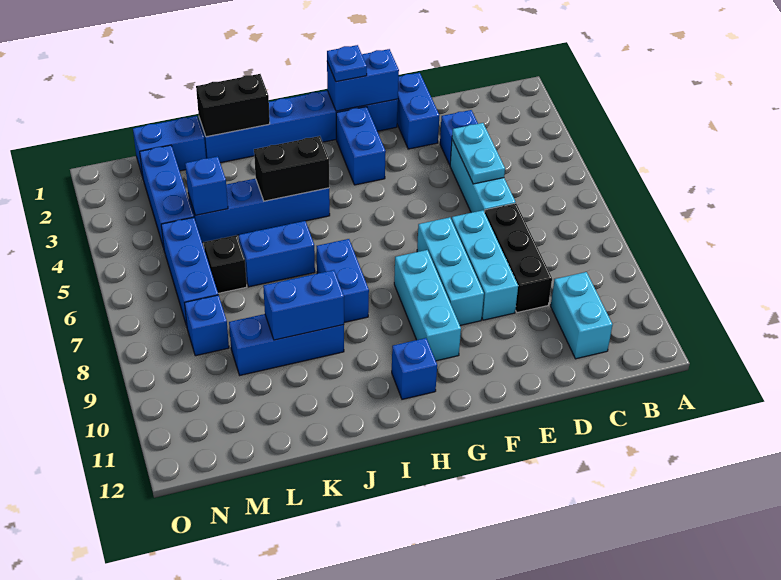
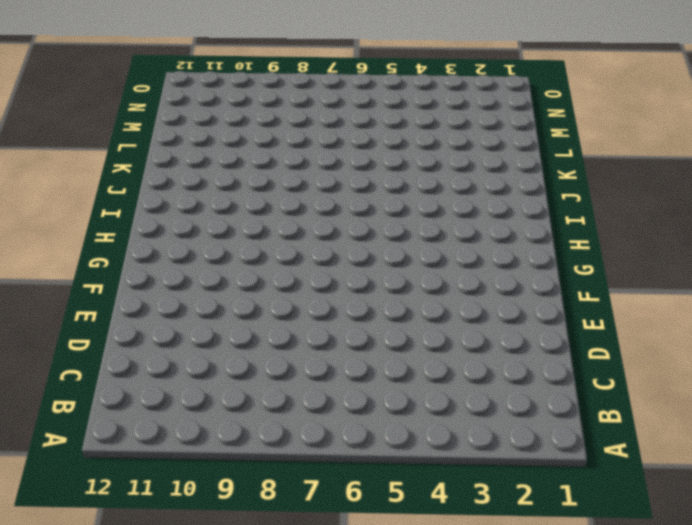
none -> cyan 1x2 brick [551,272,613,359]
none -> blue 1x1 brick [440,110,478,165]
none -> cyan 1x3 brick [450,140,516,213]

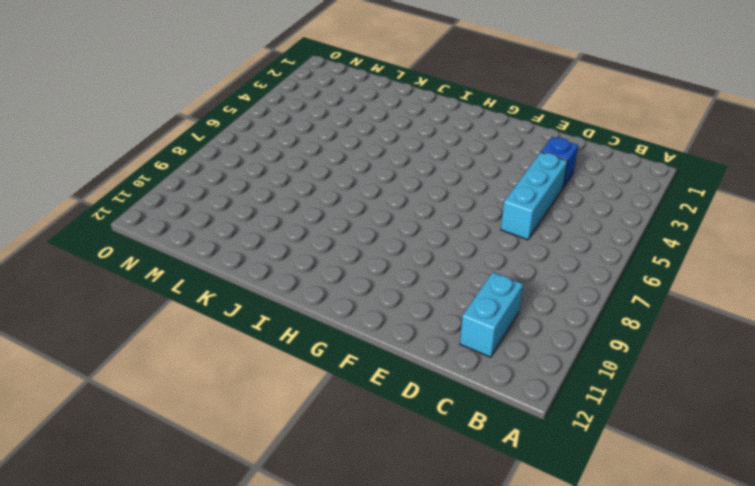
none -> black 1x3 brick [485,203,552,313]
none -> blue 1x2 brick [397,73,439,149]
none -> cyan 1x3 brick [452,210,518,320]

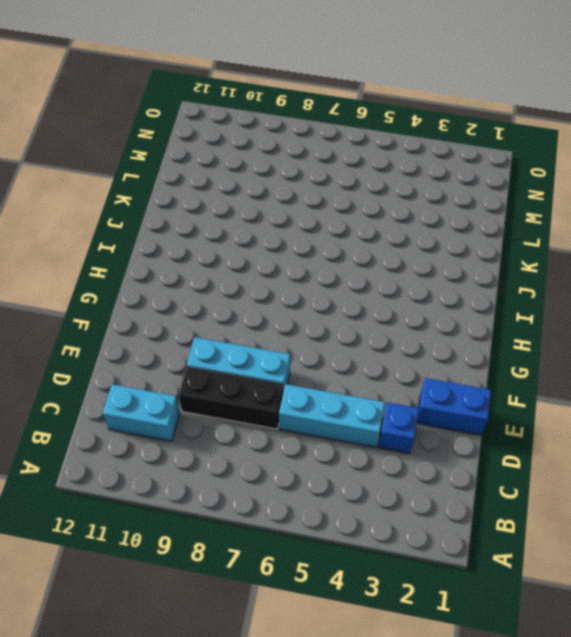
none -> blue 1x6 brick [199,91,398,163]
none -> cyan 1x3 brick [417,217,484,325]
none -> blue 1x2 brick [336,107,386,185]

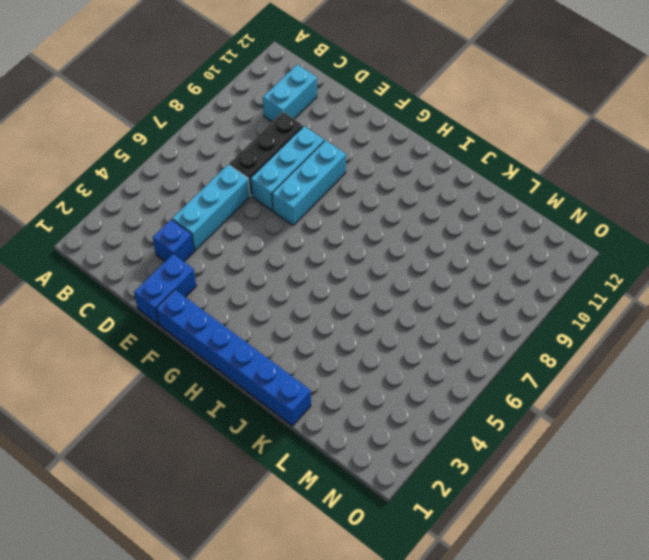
none -> blue 1x2 brick [336,107,386,185]
none -> cyan 1x3 brick [394,250,461,361]
none -> blue 1x1 brick [392,338,437,399]

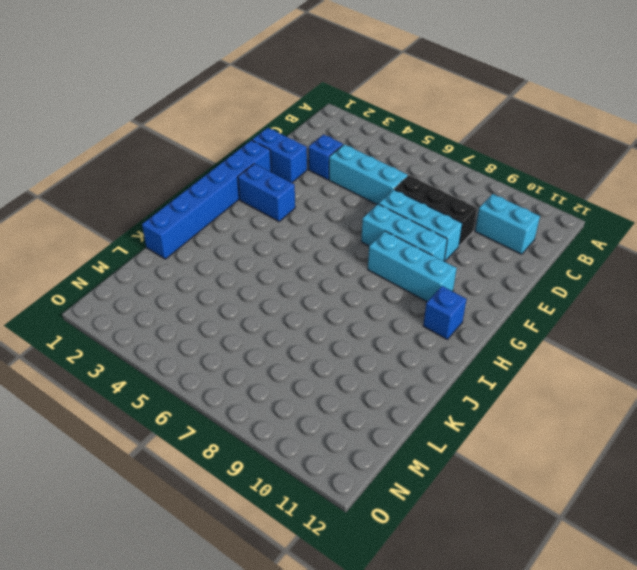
none -> blue 1x4 brick [188,179,330,243]
none -> blue 1x2 brick [317,239,369,322]
none -> blue 1x2 brick [239,221,315,287]

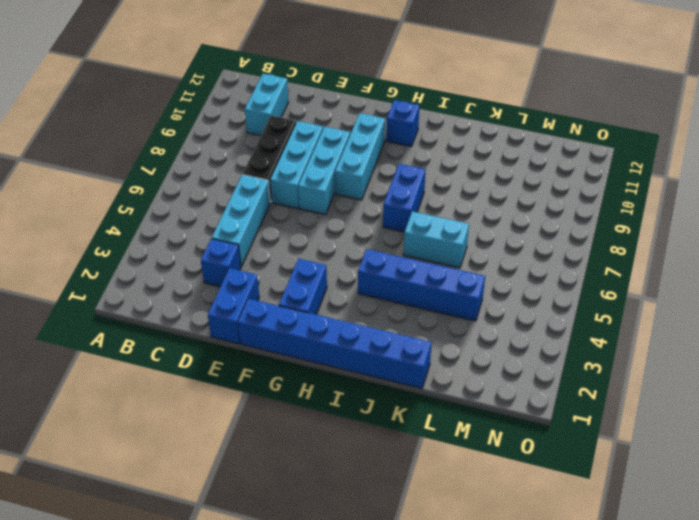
cyan 1x2 brick [404,211,469,268] -> blue 1x2 brick [239,221,315,287]
none -> blue 1x3 brick [229,314,344,375]
none -> blue 1x2 brick [133,116,206,177]
none -> black 1x1 brick [204,235,247,293]

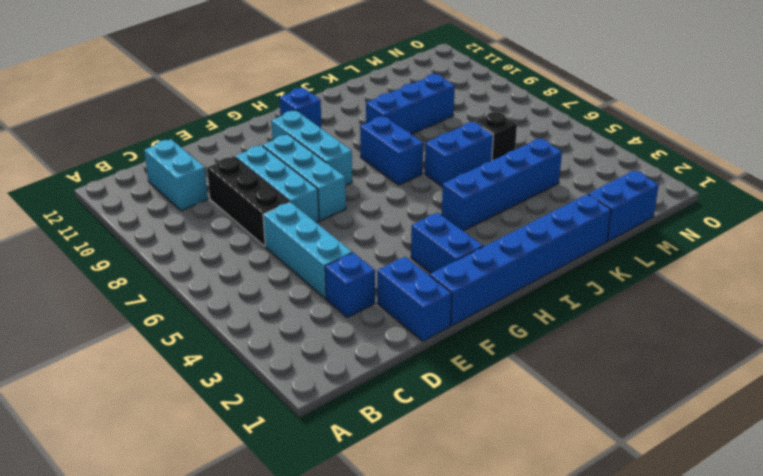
none -> blue 1x3 brick [140,145,194,248]
none -> blue 1x3 brick [161,217,218,326]
none -> blue 1x1 brick [184,295,229,356]

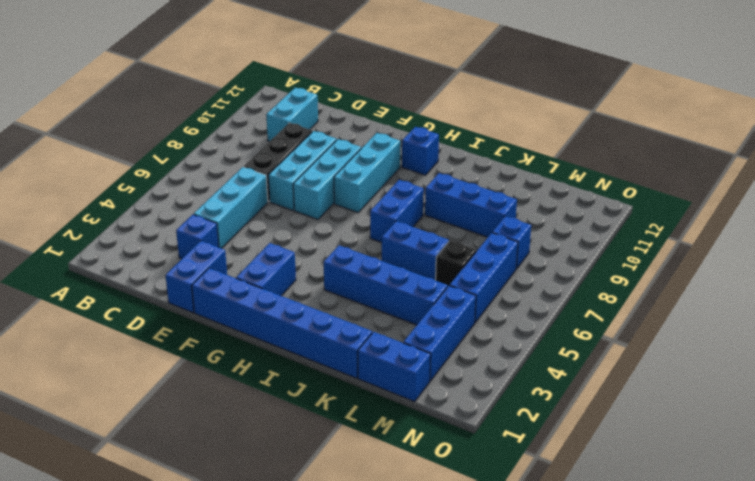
none -> cyan 1x2 plate [452,123,505,184]
none -> blue 1x2 brick [327,49,399,111]
none -> black 1x2 brick [254,136,329,201]

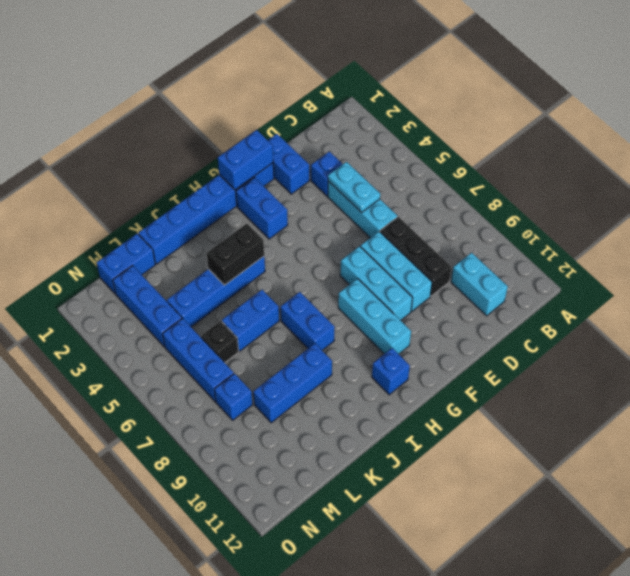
none -> black 1x2 brick [196,74,270,137]
none -> blue 1x2 brick [263,270,344,340]
none -> blue 1x1 brick [185,156,228,215]

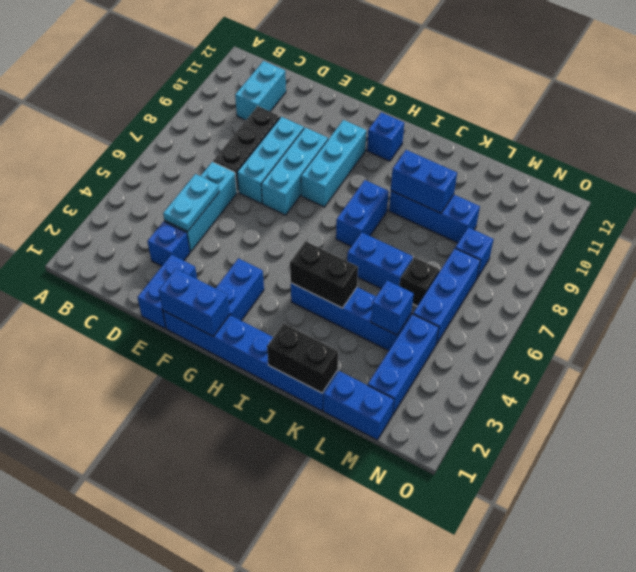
none -> blue 1x1 plate [327,45,367,82]

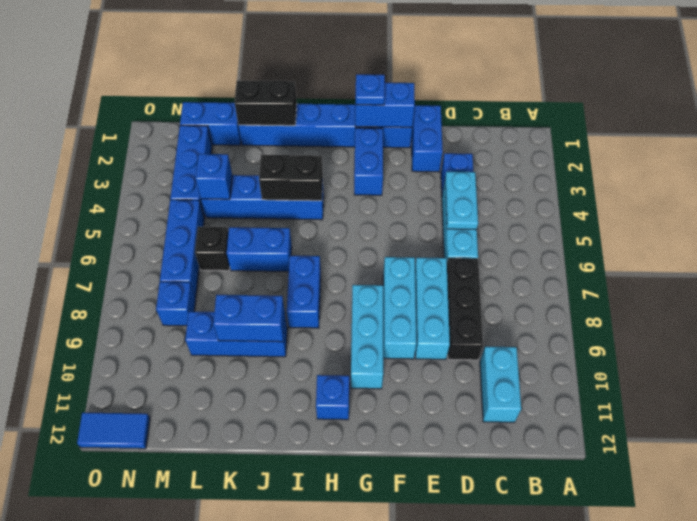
blue 1x2 tile [77,412,150,449] -> none

